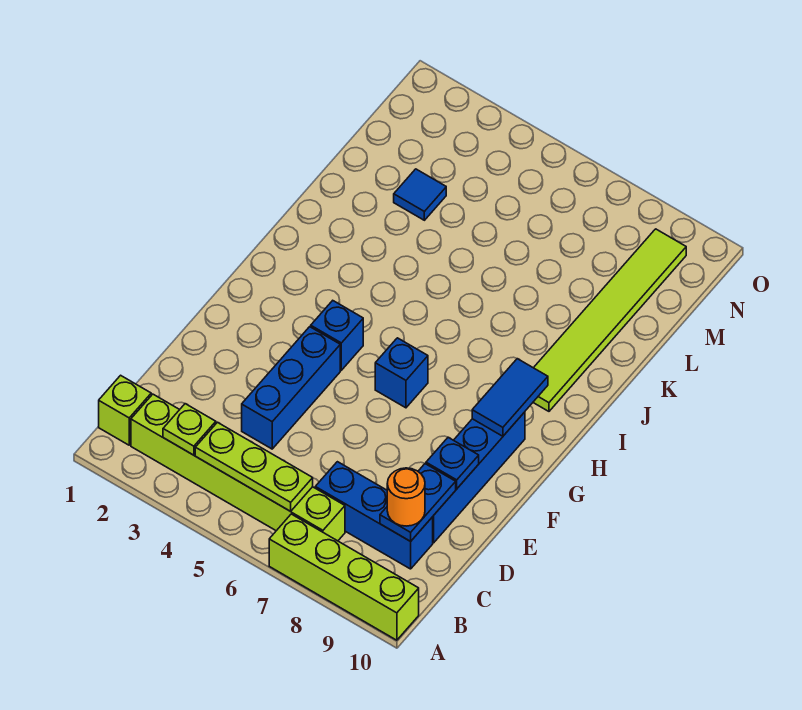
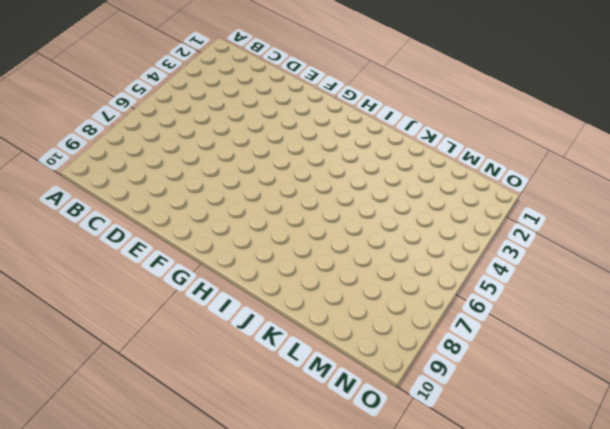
none -> lime 1x4 brick [269,514,419,640]
none -> lime 1x1 brick [99,375,151,445]
none -> lime 1x6 brick [131,394,345,541]

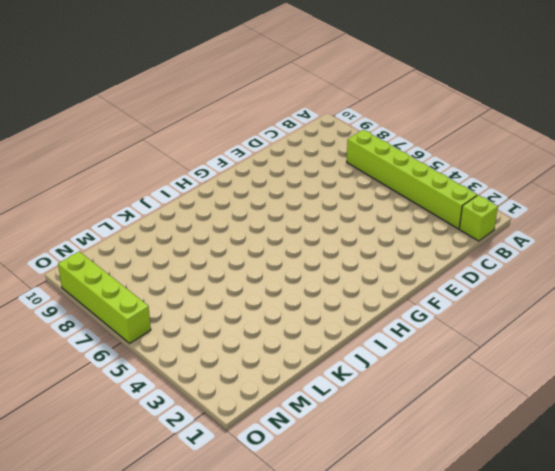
lime 1x4 brick [58,251,151,343] -> lime 1x4 brick moved to [269,514,419,640]
none -> blue 1x3 brick [315,462,433,569]
none -> blue 1x3 brick [242,327,340,449]
none -> blue 1x4 brick [433,412,525,543]

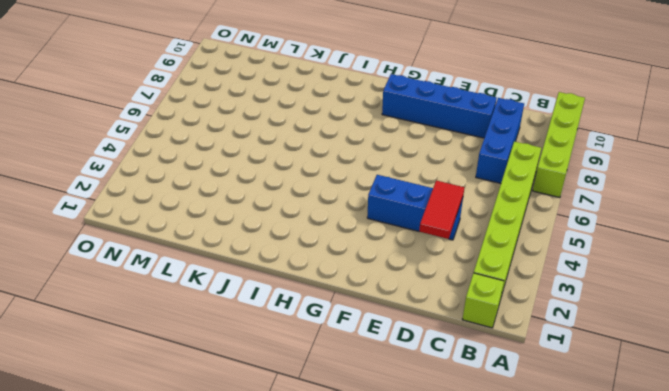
red 1x2 tile [419,181,464,239] -> none
none -> blue 1x1 brick [311,301,363,370]
none -> blue 1x1 brick [375,338,428,408]
none -> lime 1x6 tile [533,229,686,411]

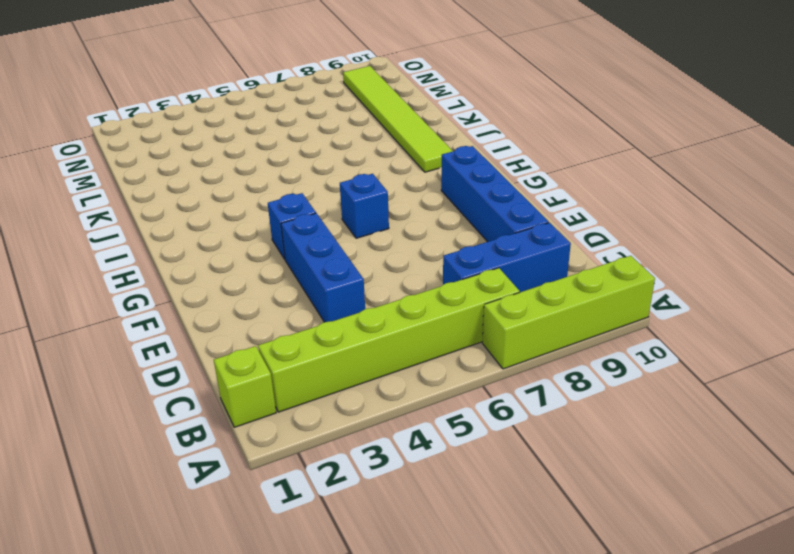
none -> blue 1x1 tile [394,169,446,220]
none -> lime 1x1 plate [163,404,216,455]
none -> lime 1x3 plate [195,422,313,511]

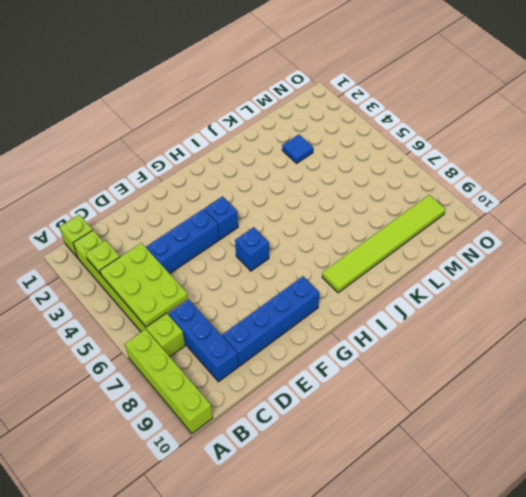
lime 2x3 plate [100,243,188,327] -> lime 1x3 plate [195,422,313,511]
none -> blue 1x2 plate [380,464,456,541]
none -> blue 1x1 plate [426,437,479,489]
none -> blue 1x2 tile [472,359,548,436]

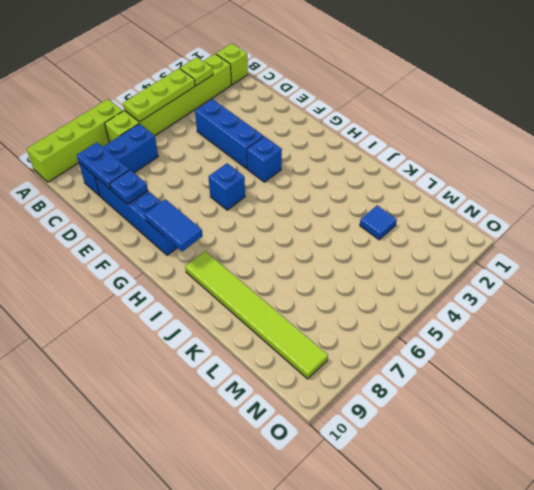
none -> orange 1x1 round brick [387,468,425,526]

